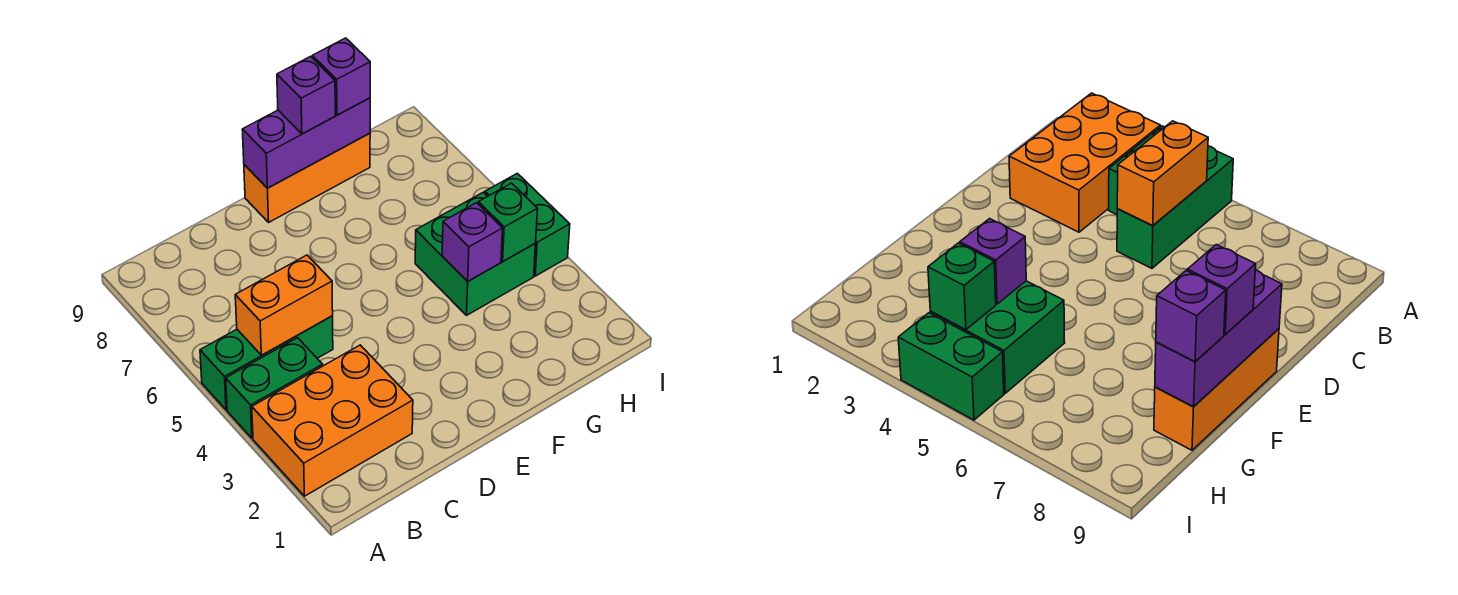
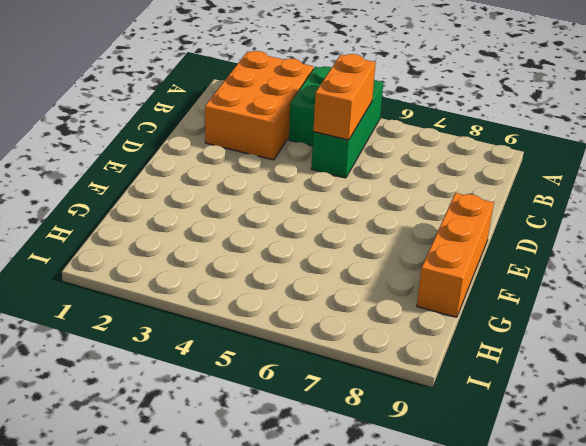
none -> green 2x2 brick [415,192,536,315]
none -> green 1x2 brick [485,173,570,276]
none -> purple 1x3 brick [242,98,370,188]

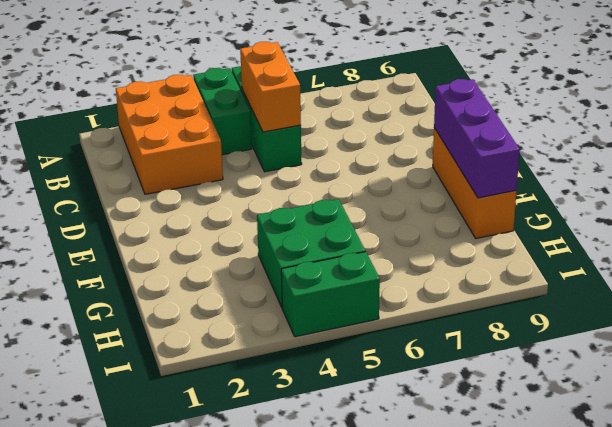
none -> purple 1x1 brick [442,203,503,281]
none -> green 1x1 brick [478,183,538,261]
none -> purple 1x1 brick [277,56,335,134]

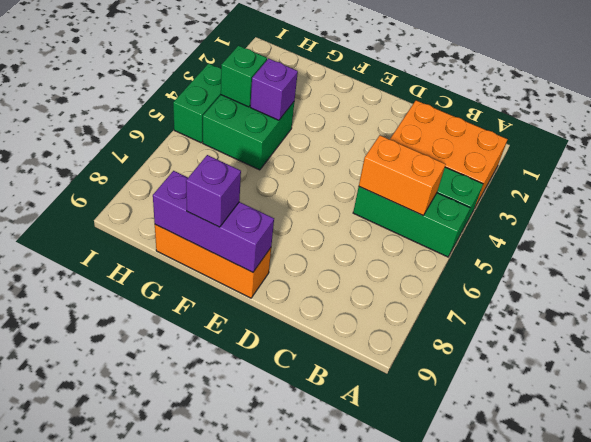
none -> purple 1x1 brick [312,38,370,115]

